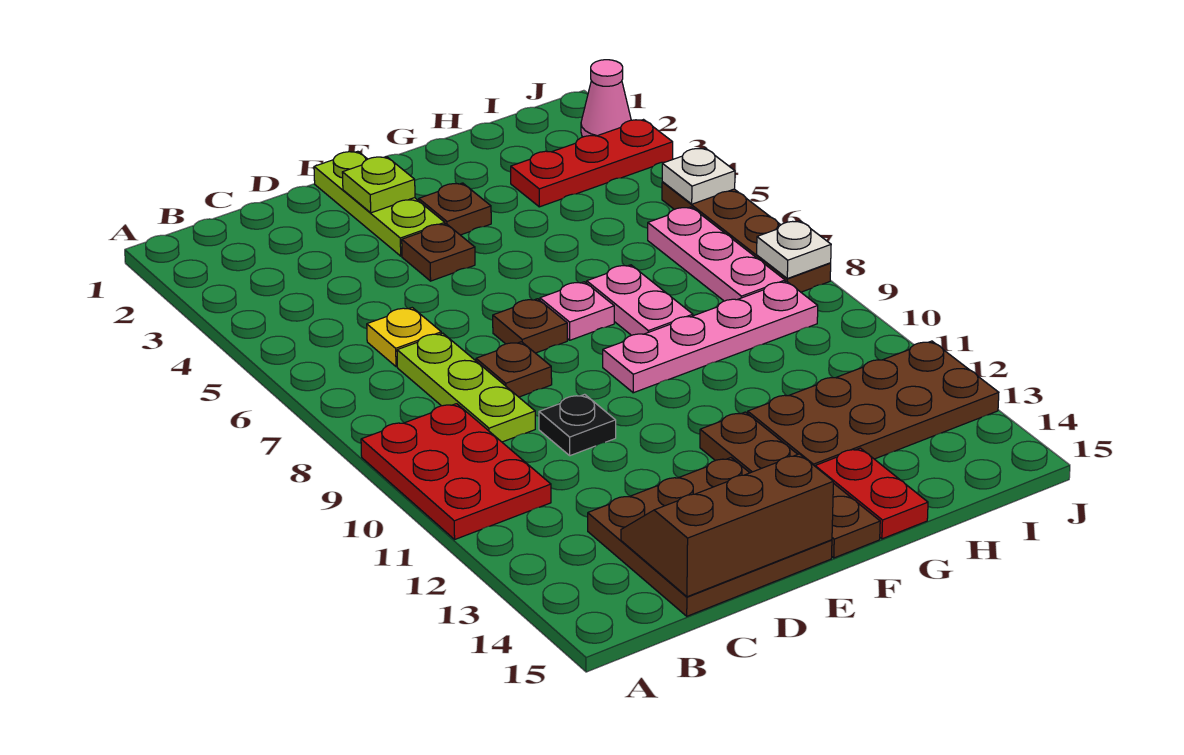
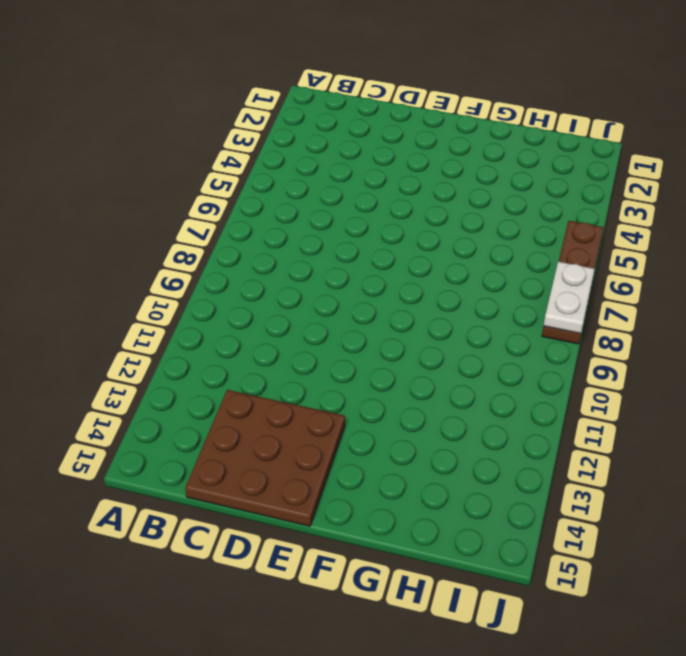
white 1x2 plate [543,261,595,334] -> white 1x1 plate [757,221,831,279]
none -> red 2x3 plate [361,404,551,539]
none -> yellow 1x1 plate [367,308,441,367]
none -> lime 1x3 plate [397,333,535,442]

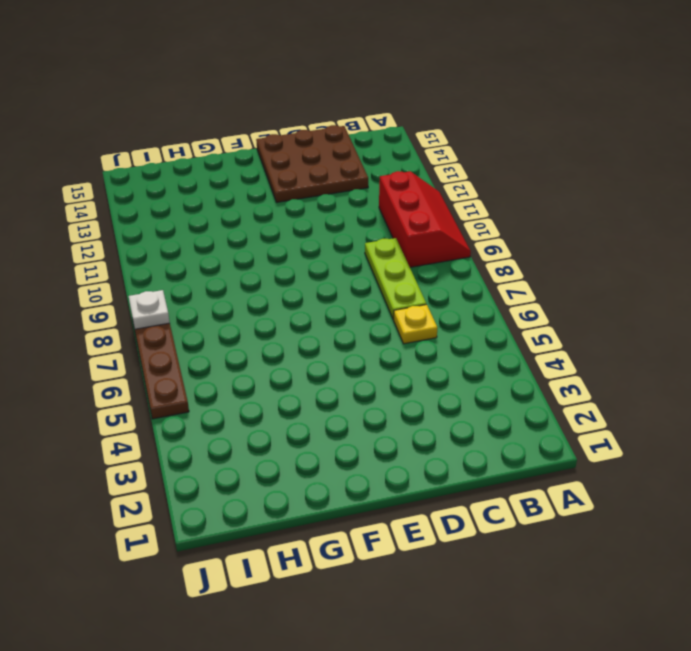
red 2x3 slope [379,171,471,267] -> red 2x3 plate [361,404,551,539]
none -> brown 1x1 plate [476,342,552,397]
none -> black 1x1 plate [539,394,616,456]
none -> lime 1x3 plate [314,151,445,256]

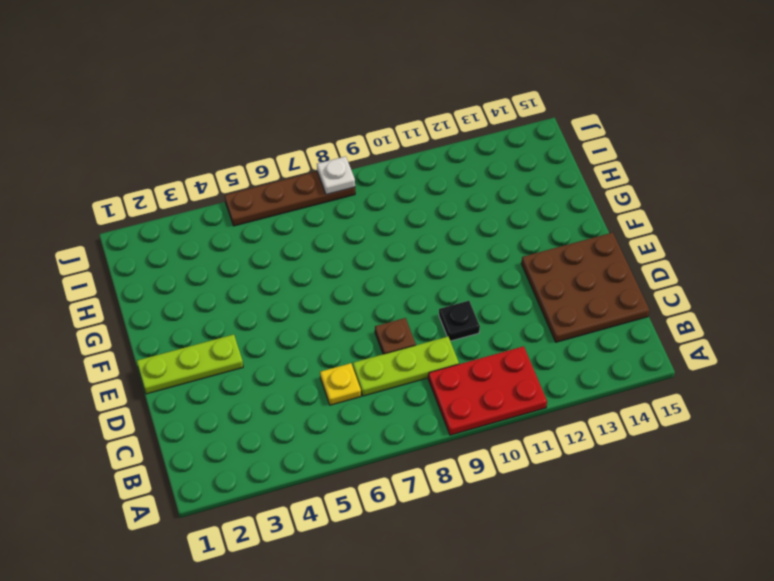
none -> brown 1x1 plate [402,224,475,281]
none -> brown 1x1 plate [493,299,567,353]
none -> brown 1x1 plate [419,183,491,235]

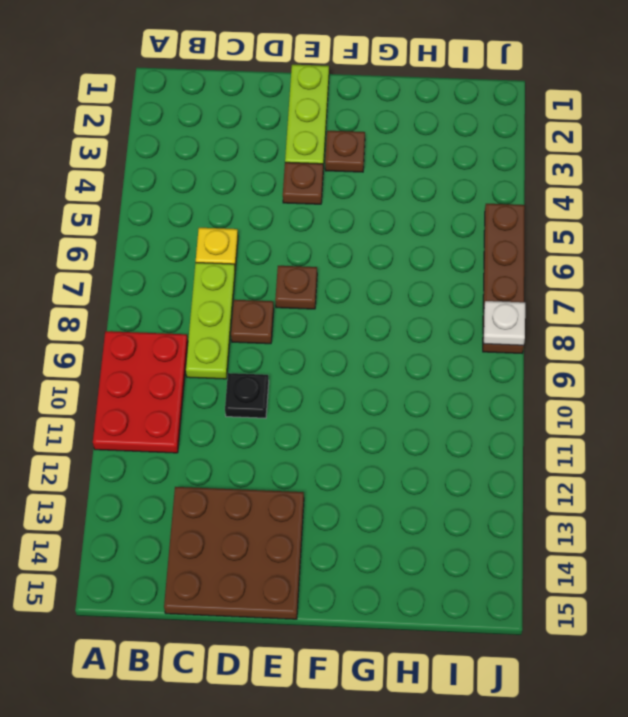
none -> pink 1x1 plate [540,282,614,340]
none -> pink 1x4 plate [603,281,818,393]
none -> brown 1x4 plate [700,412,880,558]

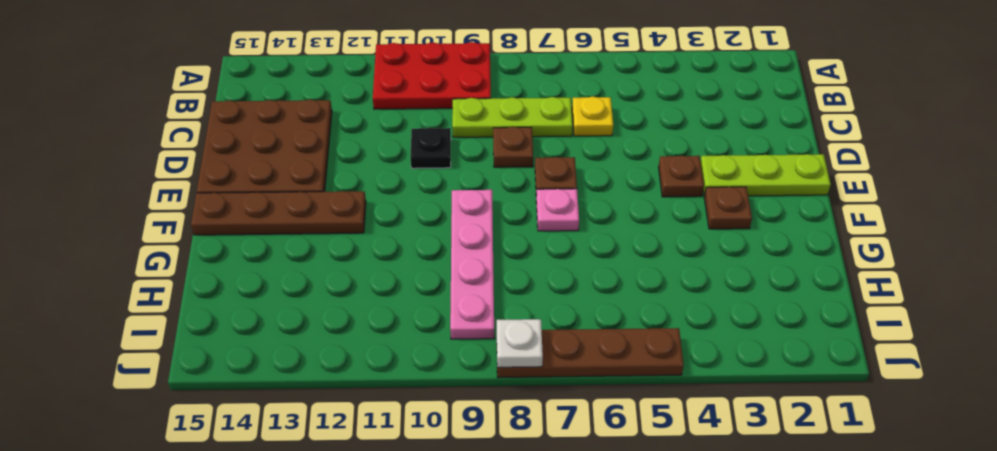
none -> pink 1x2 plate [587,265,693,335]
none -> brown 2x4 plate [748,341,999,466]
none -> red 1x2 plate [815,448,928,539]

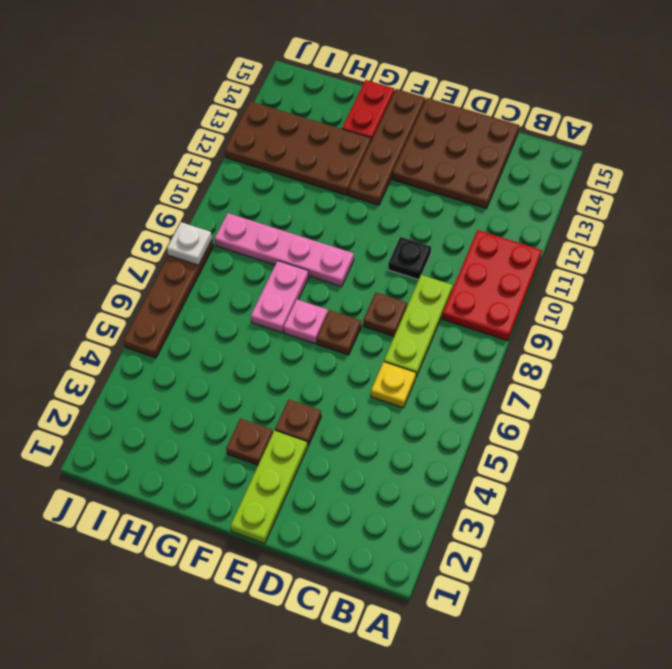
none -> red 1x3 plate [511,120,673,207]
none -> pink 1x3 plate [648,207,785,301]
none -> pink 1x1 cone [581,60,631,137]

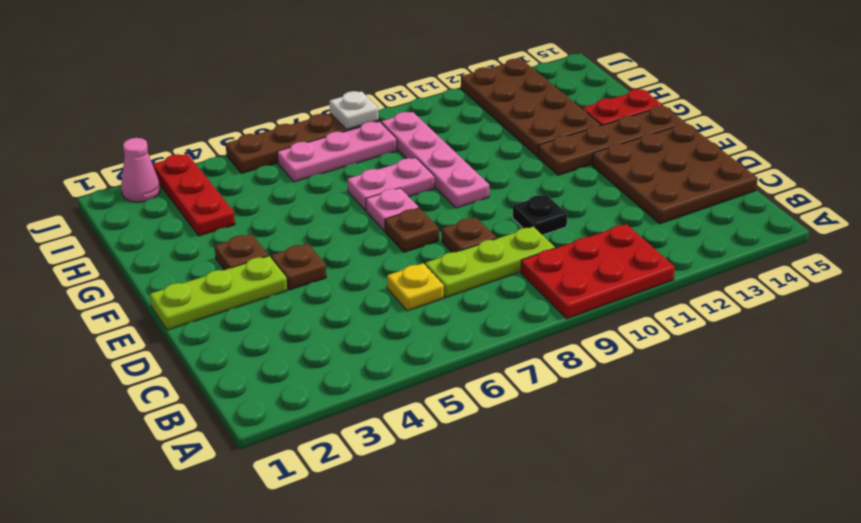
none -> brown 2x3 slope [621,454,833,597]
none -> lime 1x1 plate [342,157,415,213]
none -> white 1x1 plate [662,148,735,204]

